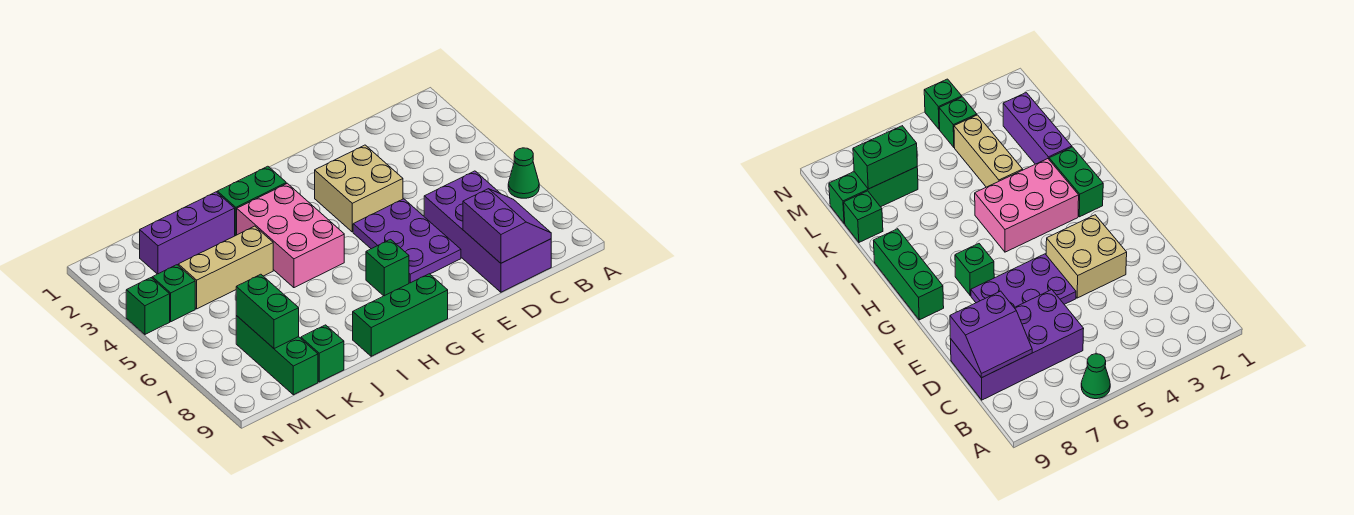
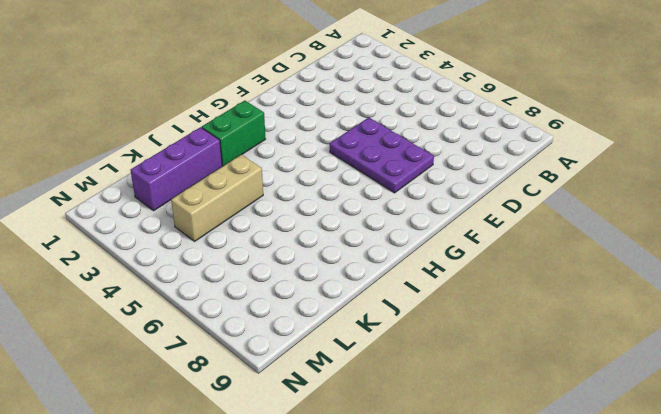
none -> green 1x1 cone [508,148,539,198]
none -> purple 2x4 brick [424,171,551,292]
none -> tan 2x2 brick [315,145,403,232]

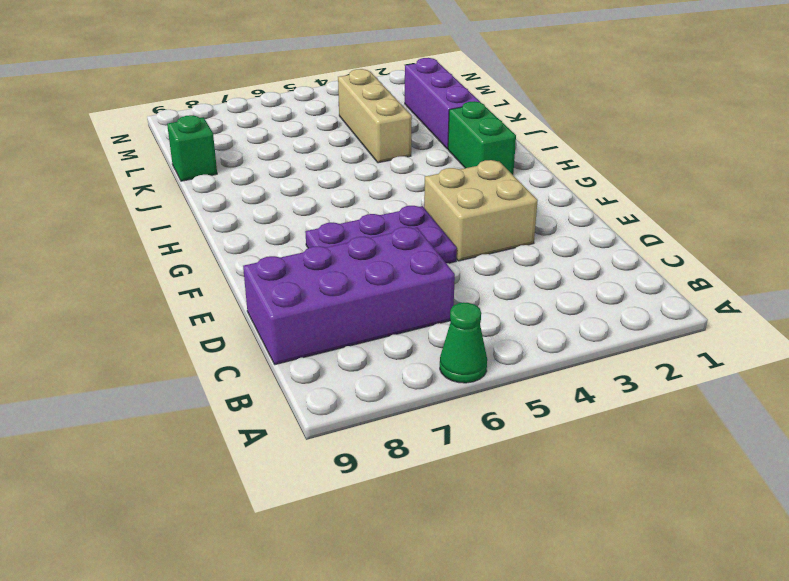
none -> green 1x1 brick [366,239,409,296]
none -> green 1x3 brick [353,274,448,356]
none -> pink 2x3 brick [237,183,344,288]

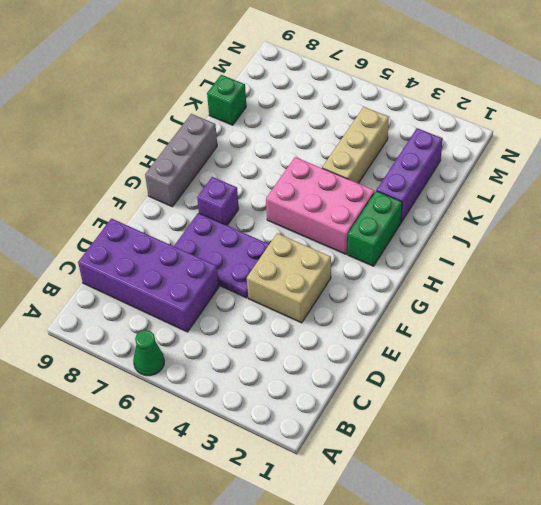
purple 1x1 brick [197,177,239,225] -> green 1x1 brick [366,239,409,296]
grey 1x3 brick [145,114,217,207] -> green 1x3 brick [353,274,448,356]
none -> green 1x3 brick [236,316,318,395]
none -> green 1x1 brick [152,265,195,322]
none -> green 1x1 brick [126,278,170,334]

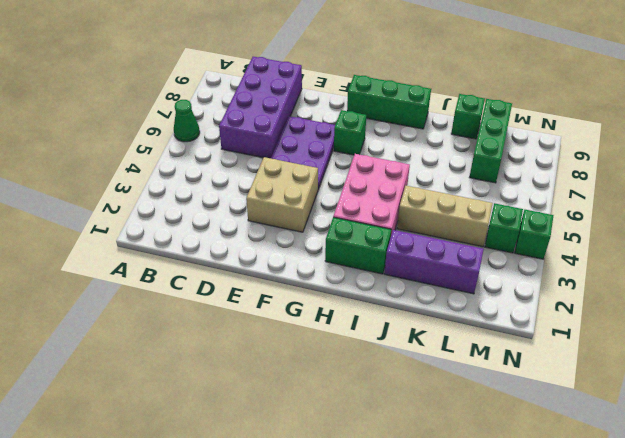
none -> purple 2x2 slope [463,189,551,263]
none -> green 1x2 brick [236,274,299,348]

